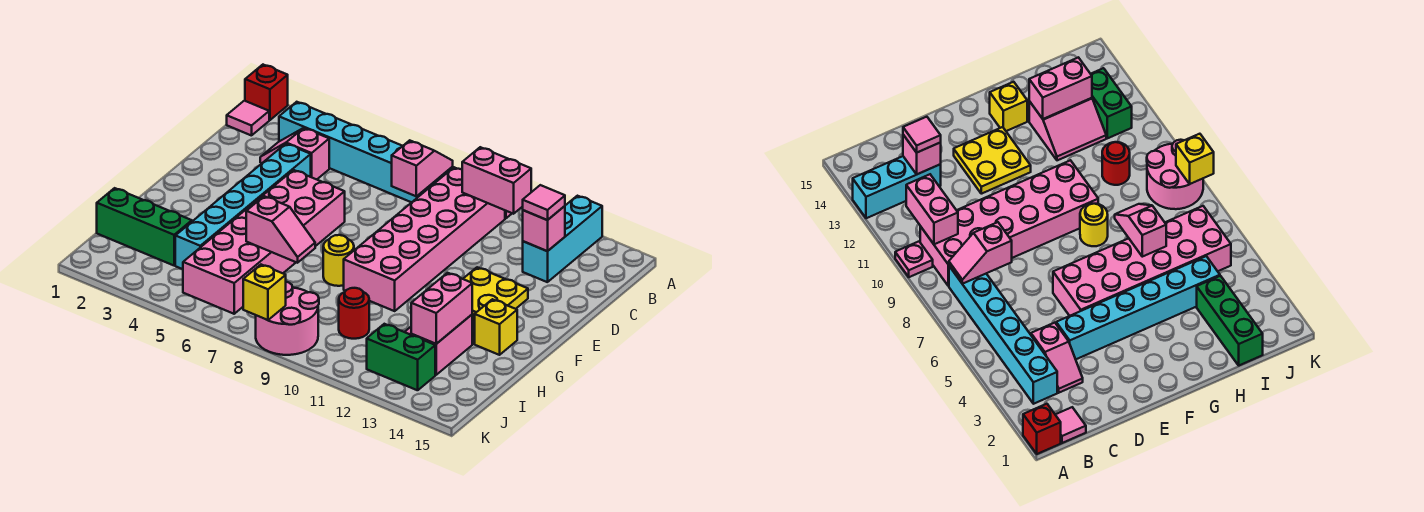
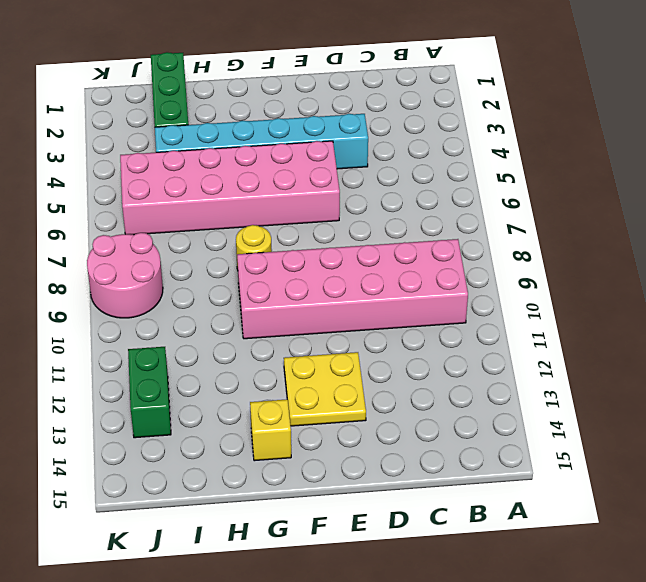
none -> red 1x1 brick [245,65,288,120]
none -> pink 1x1 plate [895,242,933,277]
none -> cyan 1x3 brick [523,196,602,282]

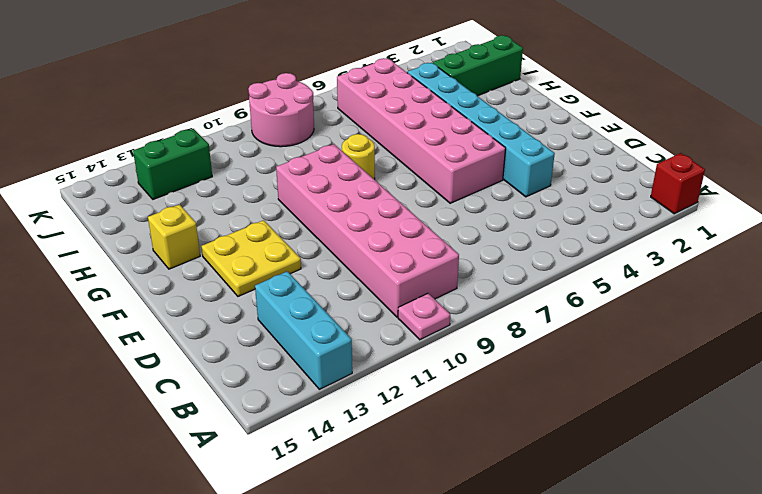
none -> pink 1x1 tile [227,101,269,136]
none -> cyan 1x6 brick [279,102,453,202]
none -> pink 1x2 slope [260,128,329,179]

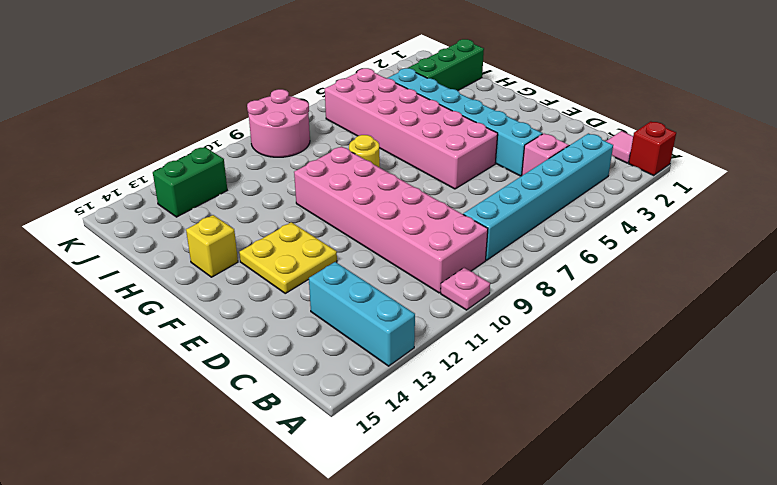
none -> pink 2x2 slope [405,315,472,375]
none -> red 1x1 round brick [339,288,369,339]
none -> pink 1x2 slope [392,140,453,196]

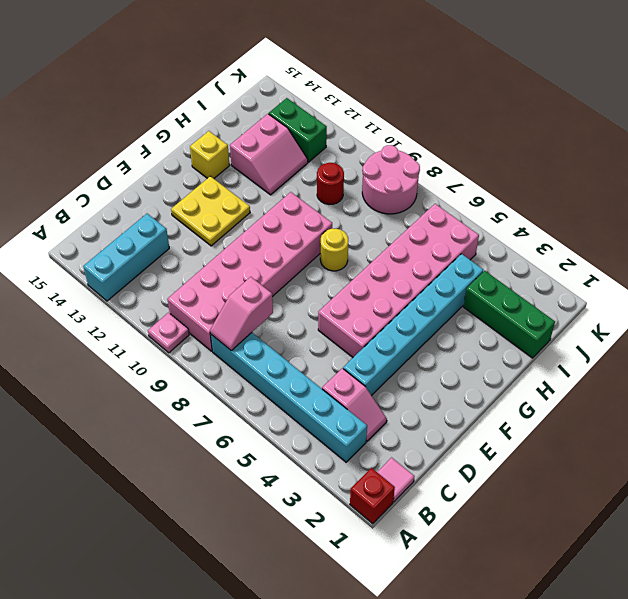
none -> pink 1x2 brick [462,147,531,214]
none -> pink 1x1 brick [523,206,565,251]
none -> pink 1x2 slope [246,196,315,263]

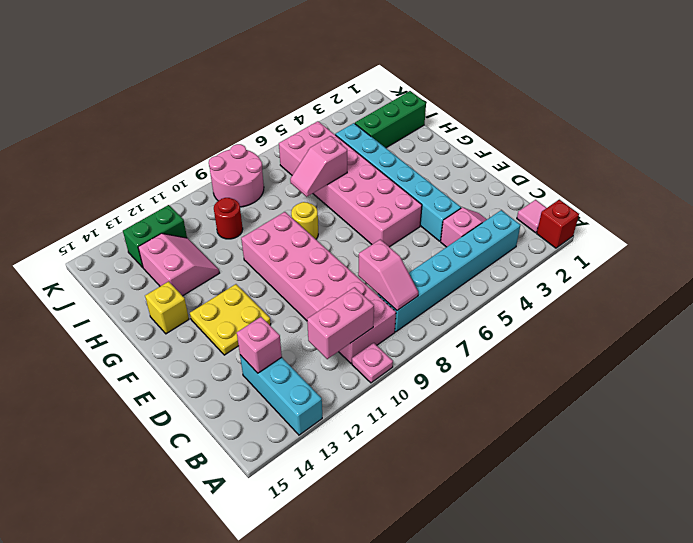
none -> pink 1x2 brick [411,273,472,344]
none -> yellow 1x1 brick [243,265,286,320]
none -> pink 1x1 tile [523,185,565,220]

